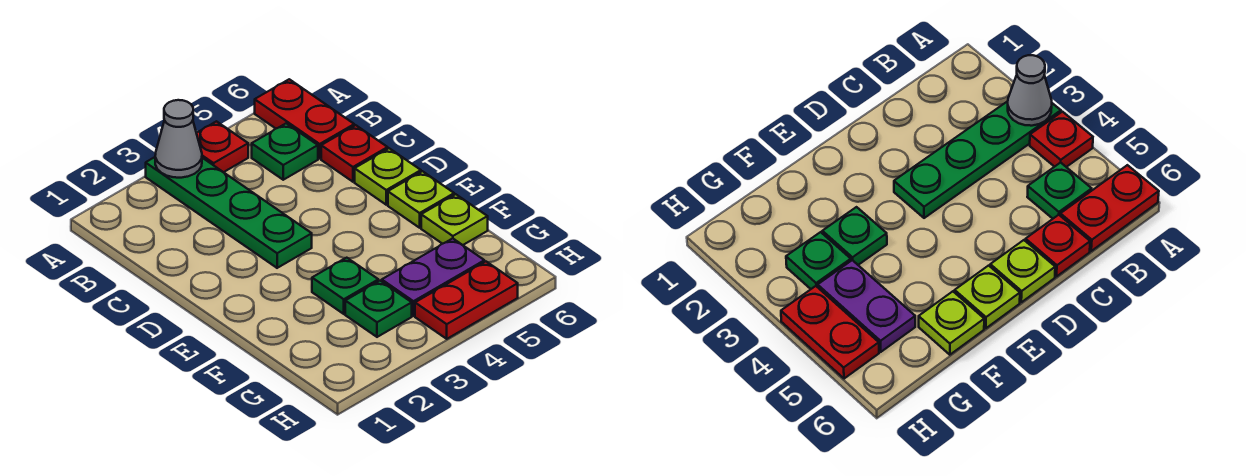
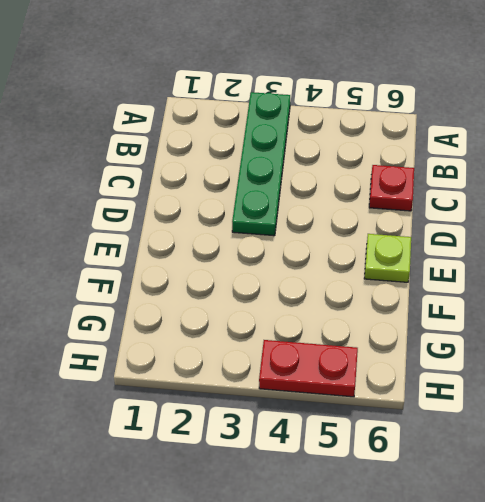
none -> red 1x1 plate [197,121,248,172]
none -> red 1x2 plate [255,79,354,159]
none -> green 1x1 plate [252,123,318,180]

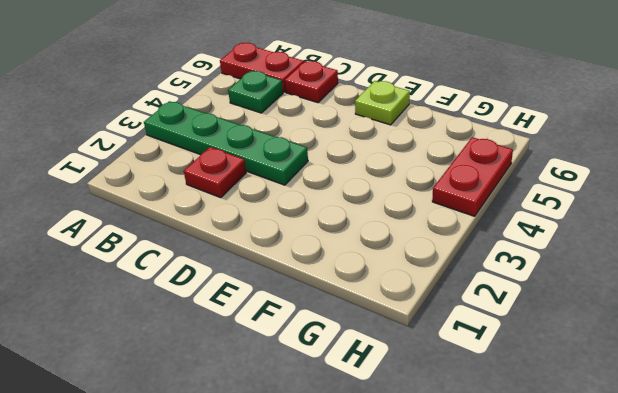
red 1x1 plate [184,147,246,198] -> red 1x1 plate moved to [197,121,248,172]
none -> lime 1x1 plate [355,148,421,205]
none -> green 1x1 plate [312,258,378,314]
none -> lime 1x1 plate [421,194,488,245]

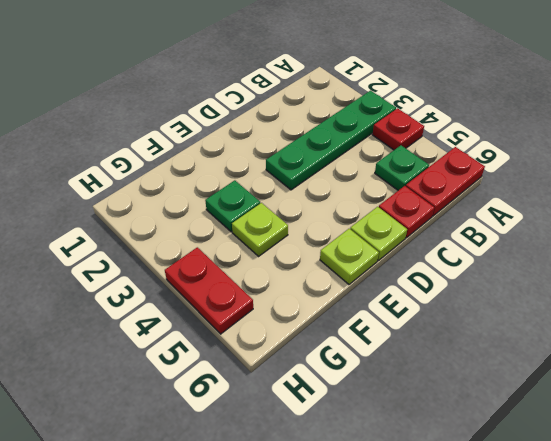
lime 1x1 plate [232,203,288,256] -> lime 1x1 plate moved to [421,194,488,245]
none -> green 1x1 plate [345,281,412,337]
none -> purple 1x2 plate [382,238,484,316]
none -> grey 1x1 cone [155,100,202,178]

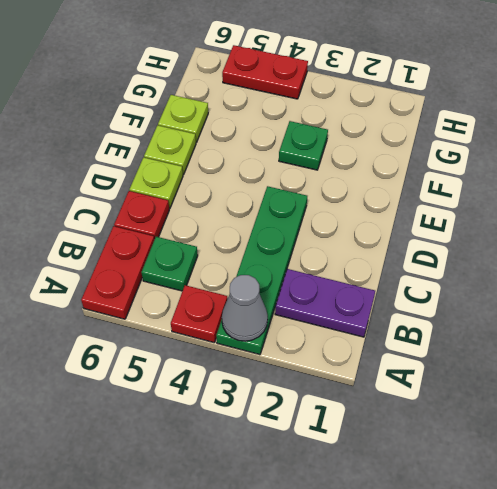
purple 1x2 plate [275,269,375,337] -> purple 1x2 plate moved to [382,238,484,316]
none -> green 1x1 plate [345,281,412,337]

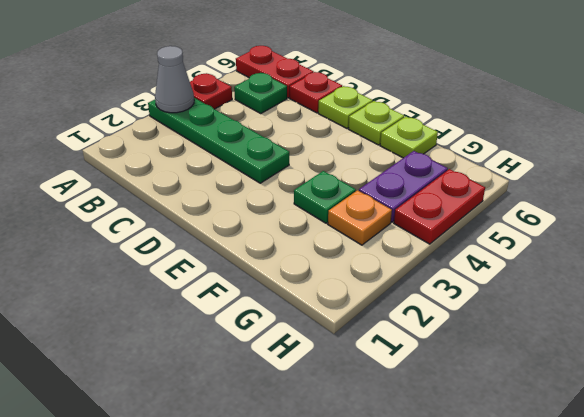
orange 1x1 plate [328,190,392,245] -> green 1x1 plate [345,281,412,337]

